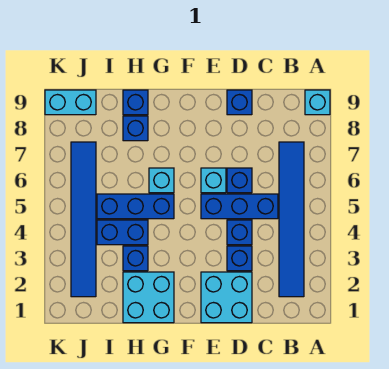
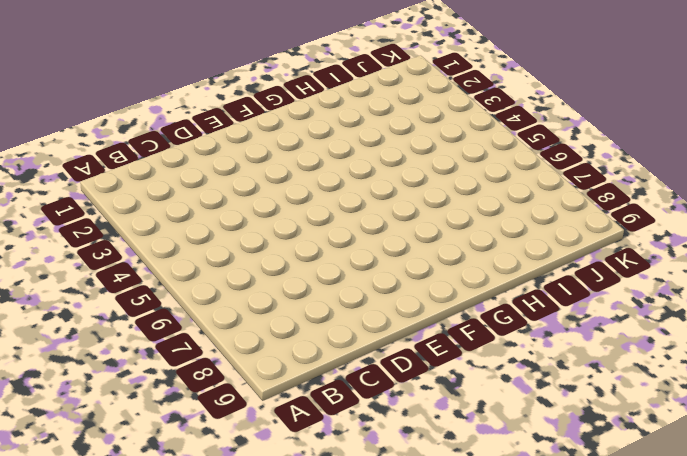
none -> cyan 1x1 brick [305,90,330,115]
none -> blue 1x6 tile [279,142,304,297]
none -> blue 1x3 brick [201,194,278,219]

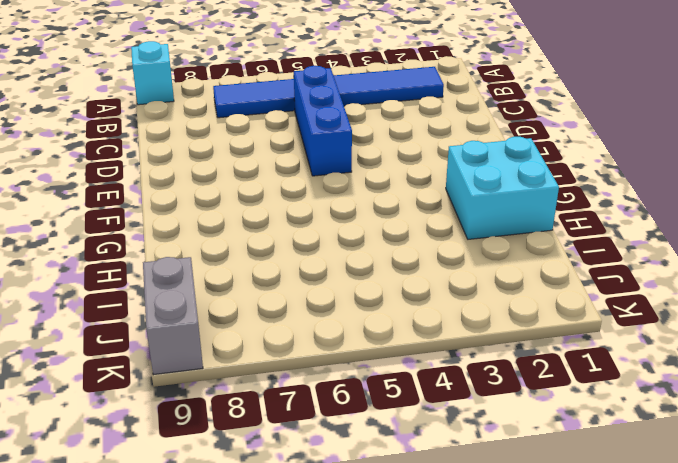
grey 1x2 brick [143,257,203,375] -> cyan 1x2 brick [45,90,96,115]
none -> cyan 2x2 brick [201,272,252,323]
none -> blue 1x1 brick [227,246,252,271]
none -> blue 1x1 brick [227,220,252,245]

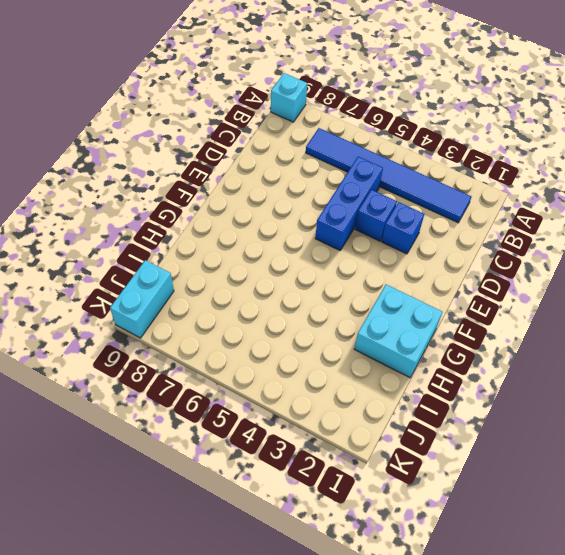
none -> cyan 2x2 brick [201,272,252,323]
none -> blue 1x1 brick [227,168,252,193]
none -> blue 1x1 brick [227,90,252,115]

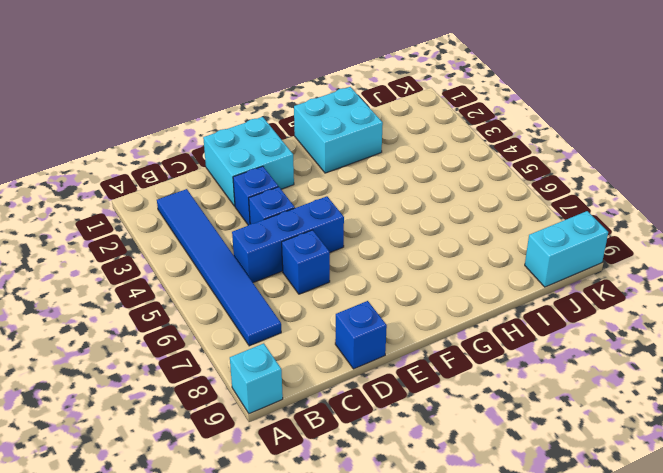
none -> cyan 1x1 brick [201,168,226,193]
none -> blue 1x3 brick [97,194,174,219]
none -> cyan 1x1 brick [149,168,174,193]

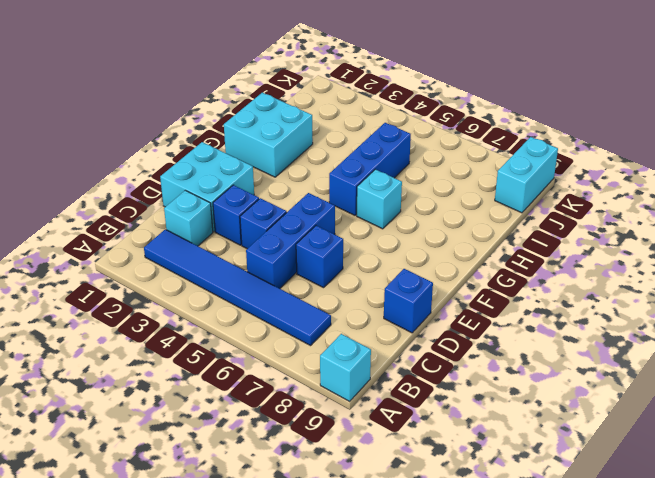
cyan 1x1 brick [164,190,213,246] -> cyan 1x1 brick moved to [201,168,226,193]
none -> blue 1x1 brick [123,246,148,271]
none -> blue 1x2 brick [97,220,148,245]
none -> blue 1x1 brick [123,116,148,141]

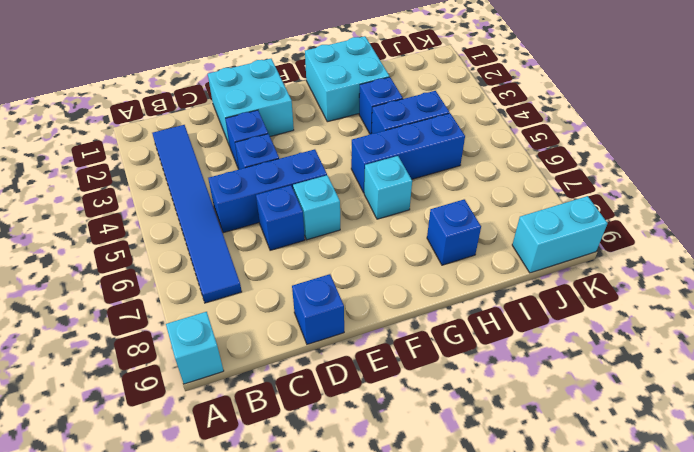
none -> blue 1x1 brick [123,90,148,115]
none -> blue 1x6 tile [71,142,96,297]

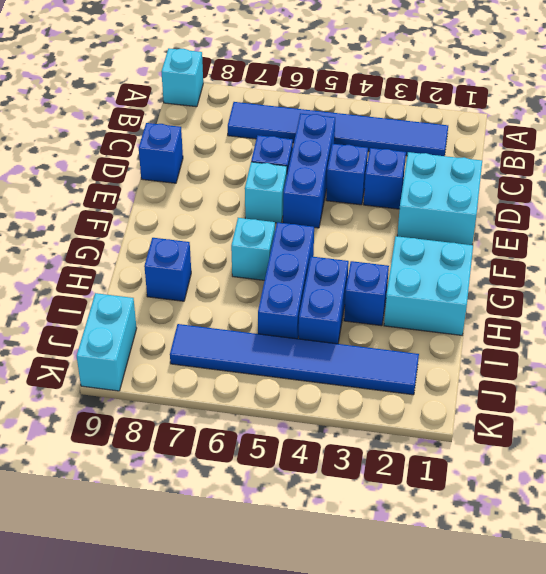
none -> blue 1x1 brick [123,90,148,115]

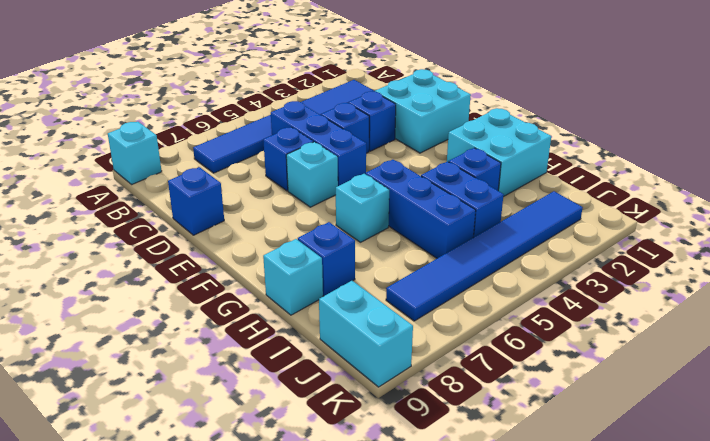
cyan 1x1 brick [263,239,323,315] -> blue 1x1 brick [123,90,148,115]

